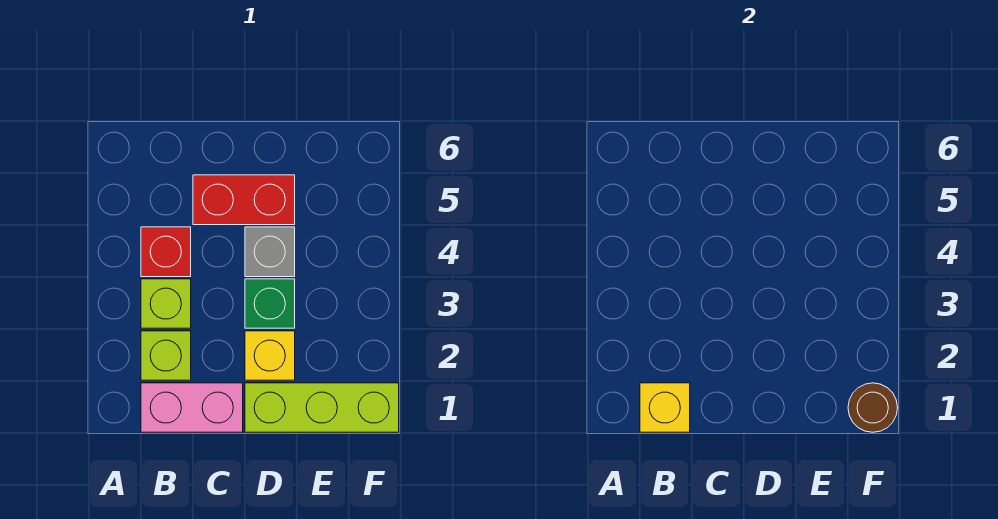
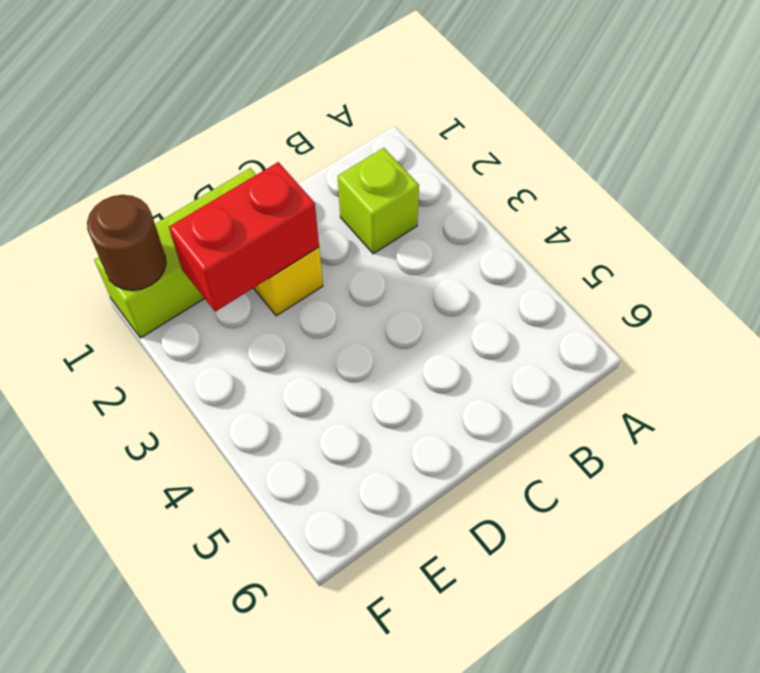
red 1x2 brick [169,162,319,312] -> red 1x2 brick moved to [193,175,295,225]
none -> pink 1x2 brick [141,383,243,432]
none -> lime 1x1 brick [141,279,191,328]

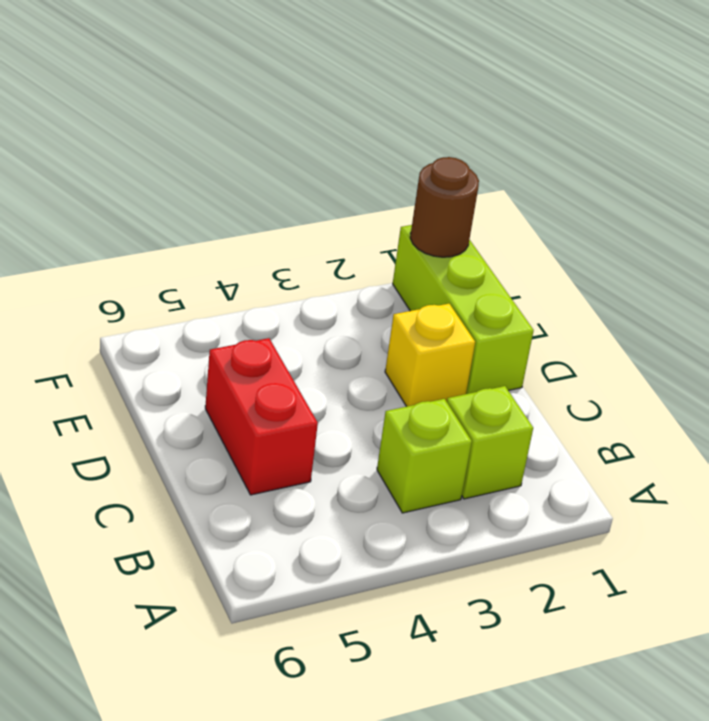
none -> pink 1x2 brick [141,383,243,432]
none -> red 1x1 brick [141,227,191,277]

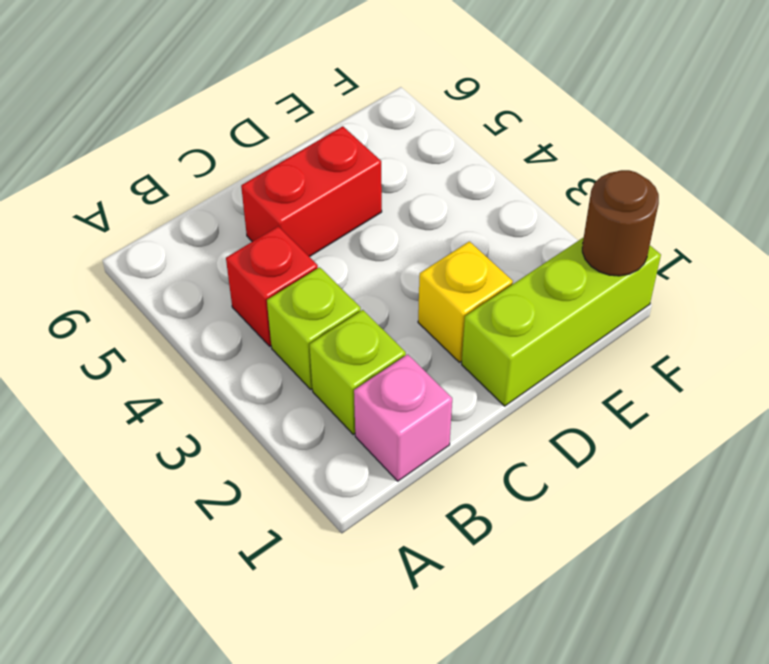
pink 1x1 brick [354,354,452,481] -> pink 1x2 brick [141,383,243,432]
none -> green 1x1 brick [245,279,295,328]
none -> grey 1x1 brick [245,227,295,277]

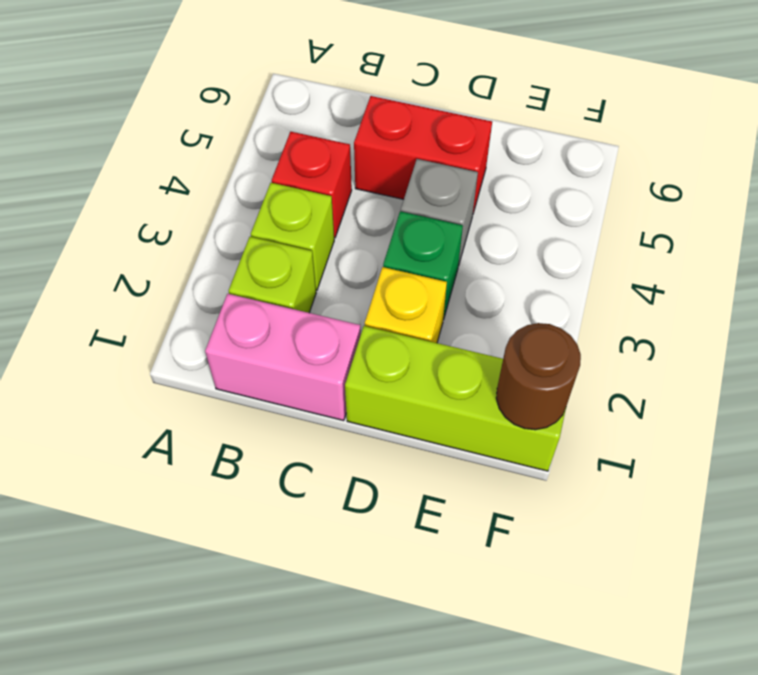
none -> yellow 1x1 brick [640,383,690,432]

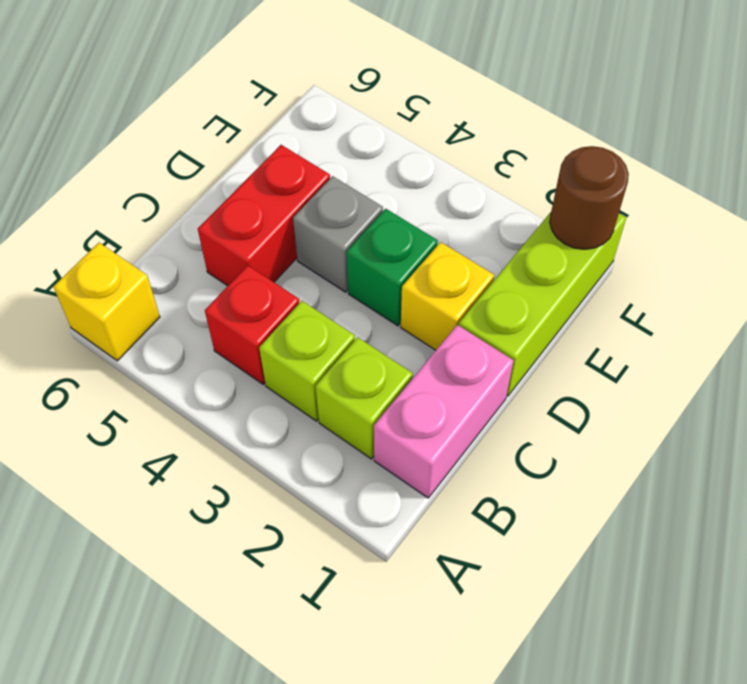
yellow 1x1 brick [53,243,160,361] -> yellow 1x1 brick moved to [640,383,690,432]

